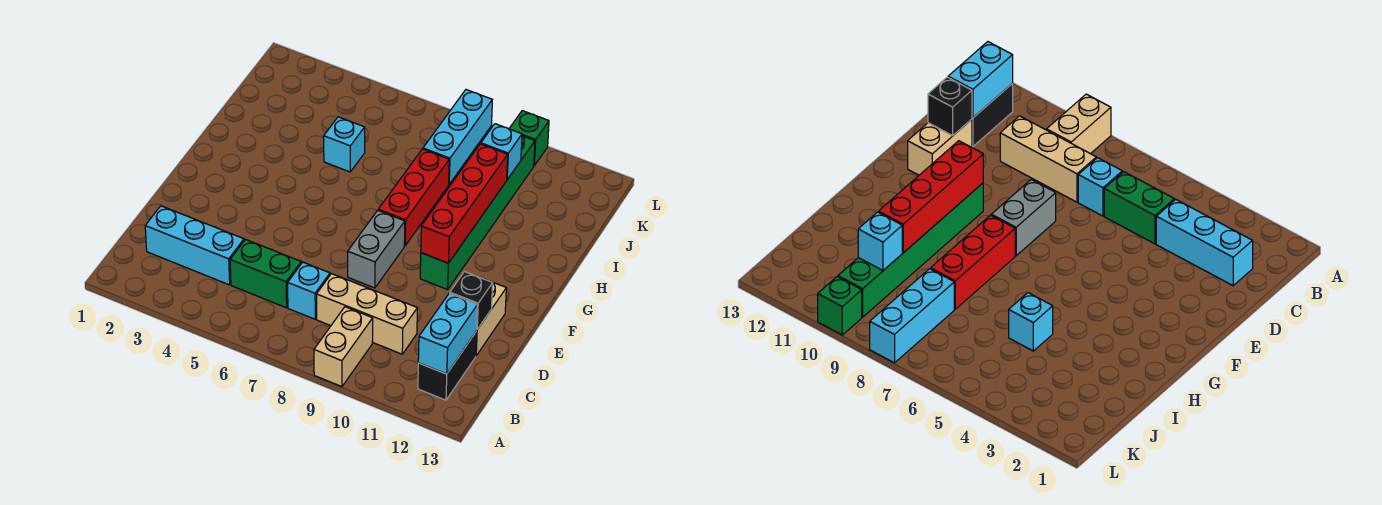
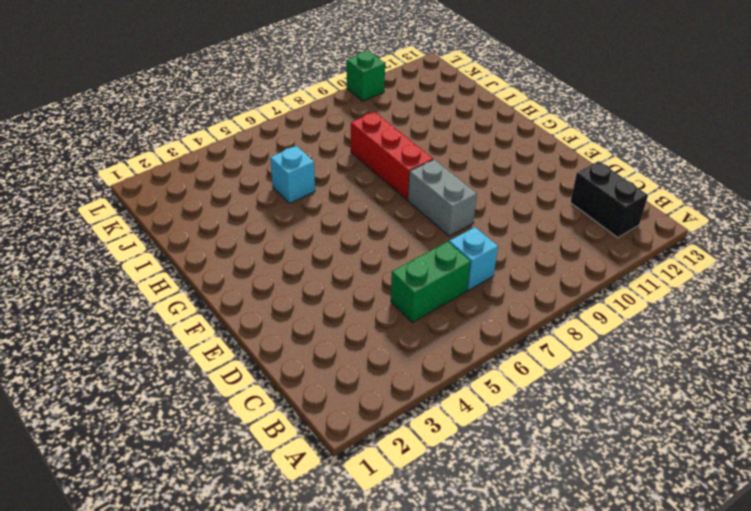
none -> tan 1x2 brick [314,307,373,387]
none -> cyan 1x3 brick [145,206,244,285]
none -> tan 1x3 brick [316,274,417,354]

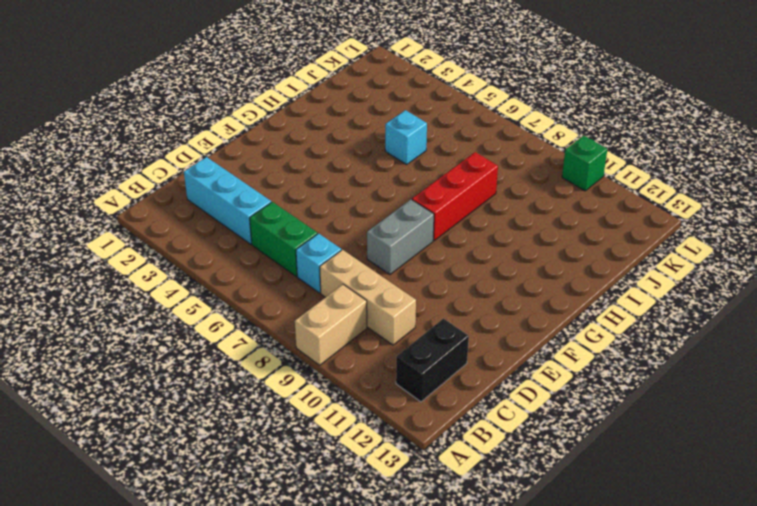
none -> tan 1x2 brick [476,282,506,356]
none -> green 1x6 brick [420,136,535,290]
none -> cyan 1x3 brick [423,90,492,184]

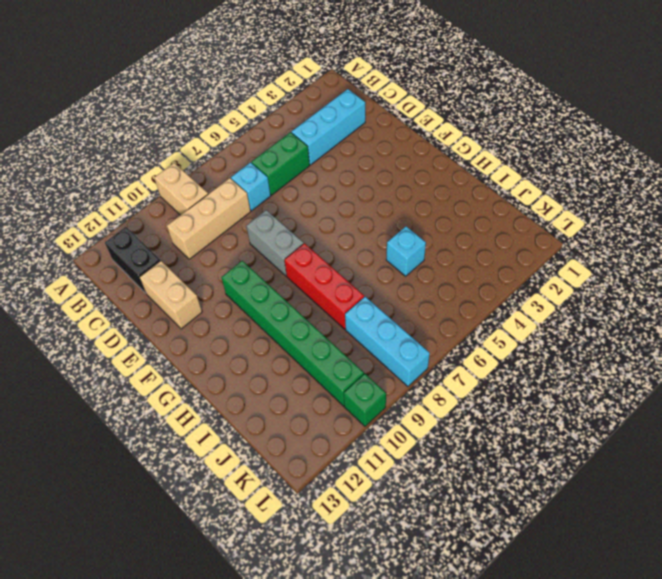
none -> cyan 1x2 brick [418,293,477,374]
none -> black 1x1 brick [450,272,493,329]
none -> red 1x4 brick [421,144,508,263]

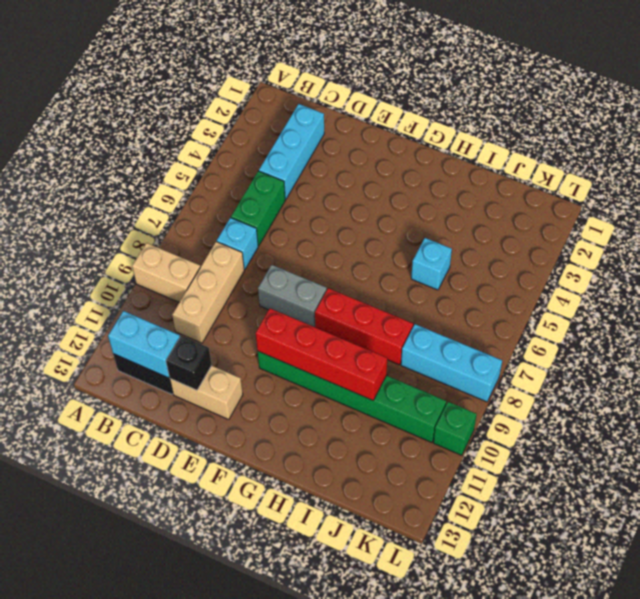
none -> cyan 1x1 brick [481,124,522,179]

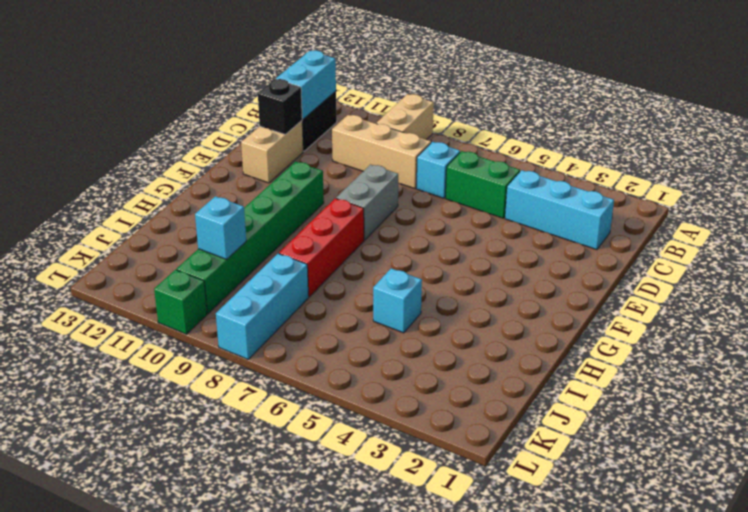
none -> red 1x4 brick [421,144,508,263]

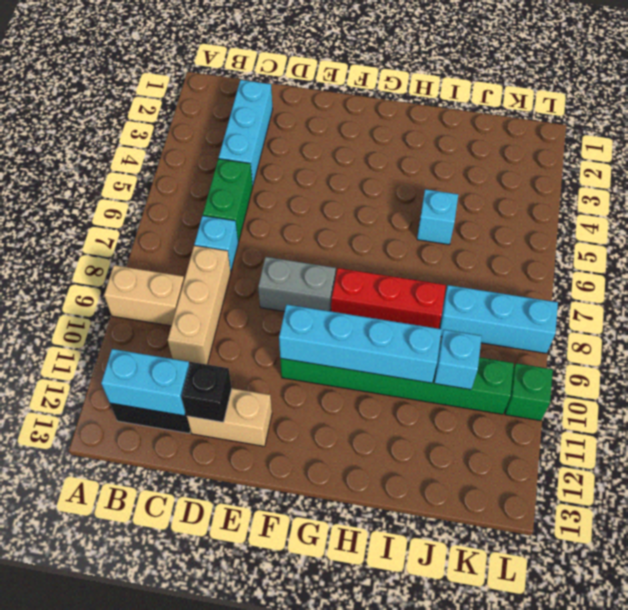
cyan 1x4 brick [279,304,442,383] -> red 1x4 brick [421,144,508,263]

